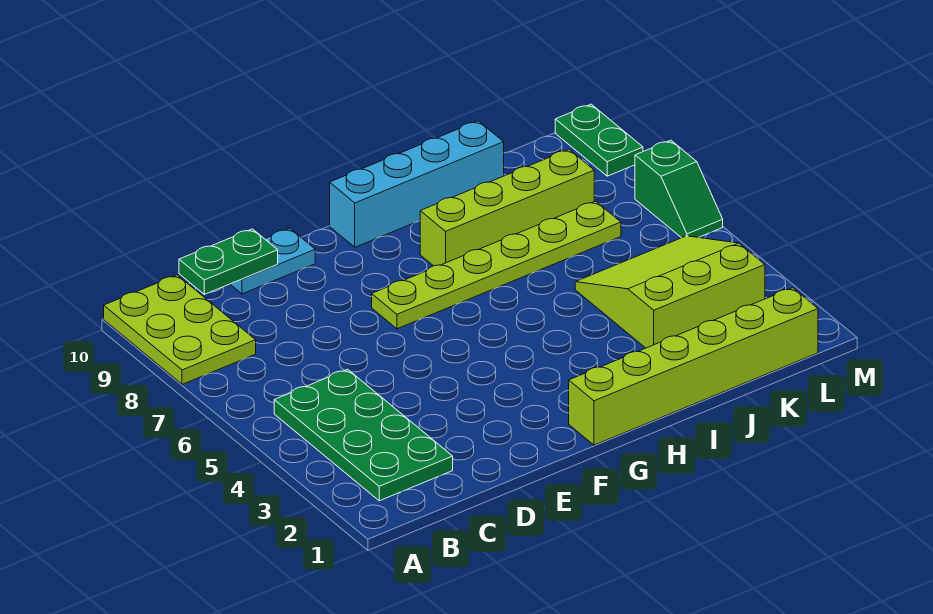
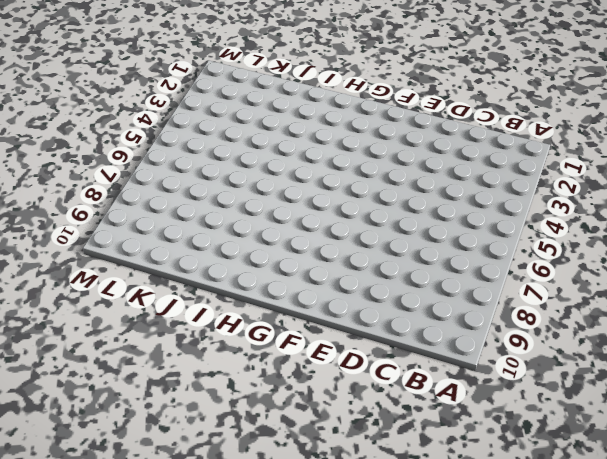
none -> lime 2x3 plate [104,275,256,384]
none -> green 2x4 plate [274,369,453,501]

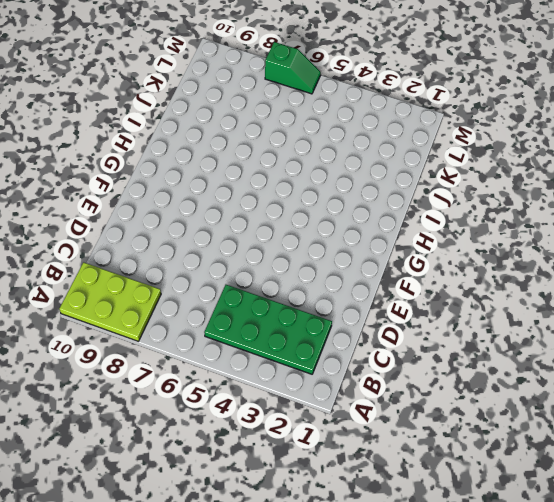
none -> cyan 1x2 plate [230,229,315,294]
none -> lime 1x6 plate [372,201,621,329]

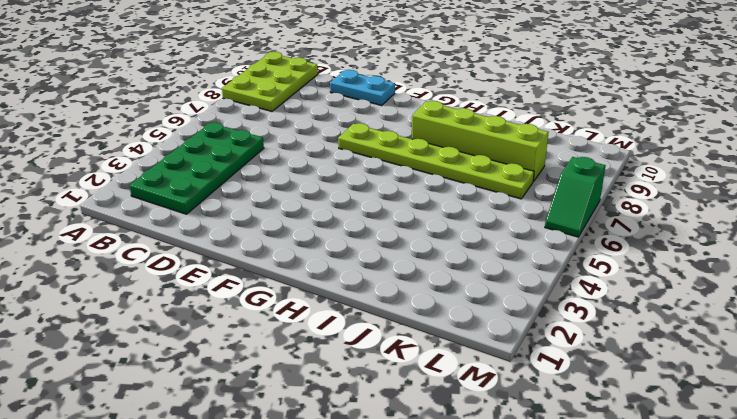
none -> lime 1x6 brick [569,288,818,445]
none -> cyan 1x4 brick [330,121,504,247]

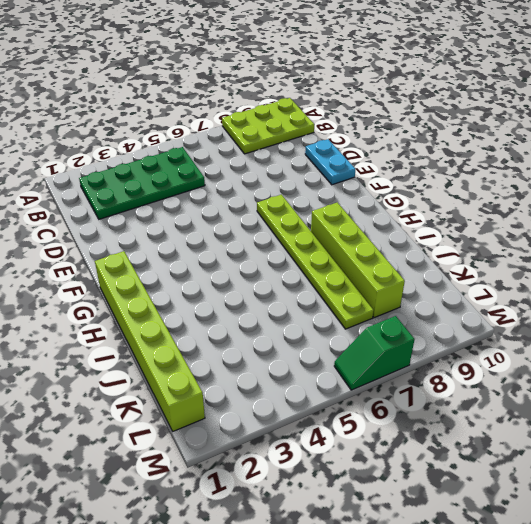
none -> cyan 1x4 brick [330,121,504,247]
none -> lime 3x3 slope [575,236,765,348]

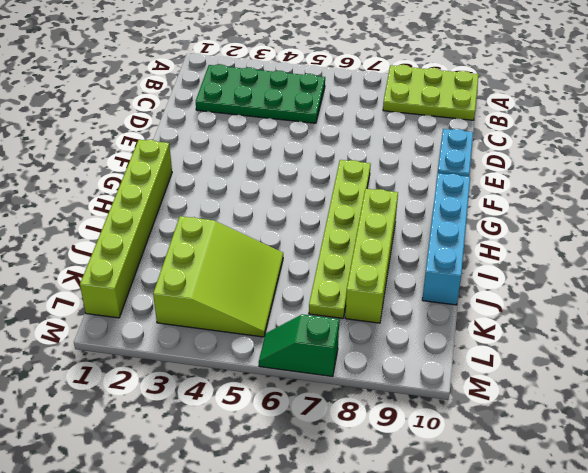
none -> green 1x2 plate [555,104,643,176]
none -> green 1x2 plate [179,229,278,294]

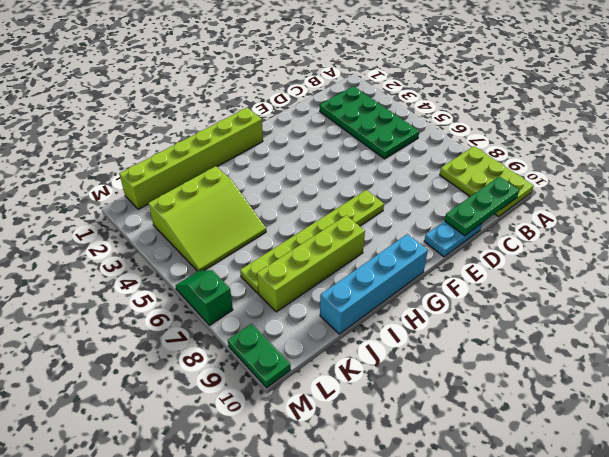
green 1x3 plate [445,177,519,236] -> green 1x2 plate [179,229,278,294]

